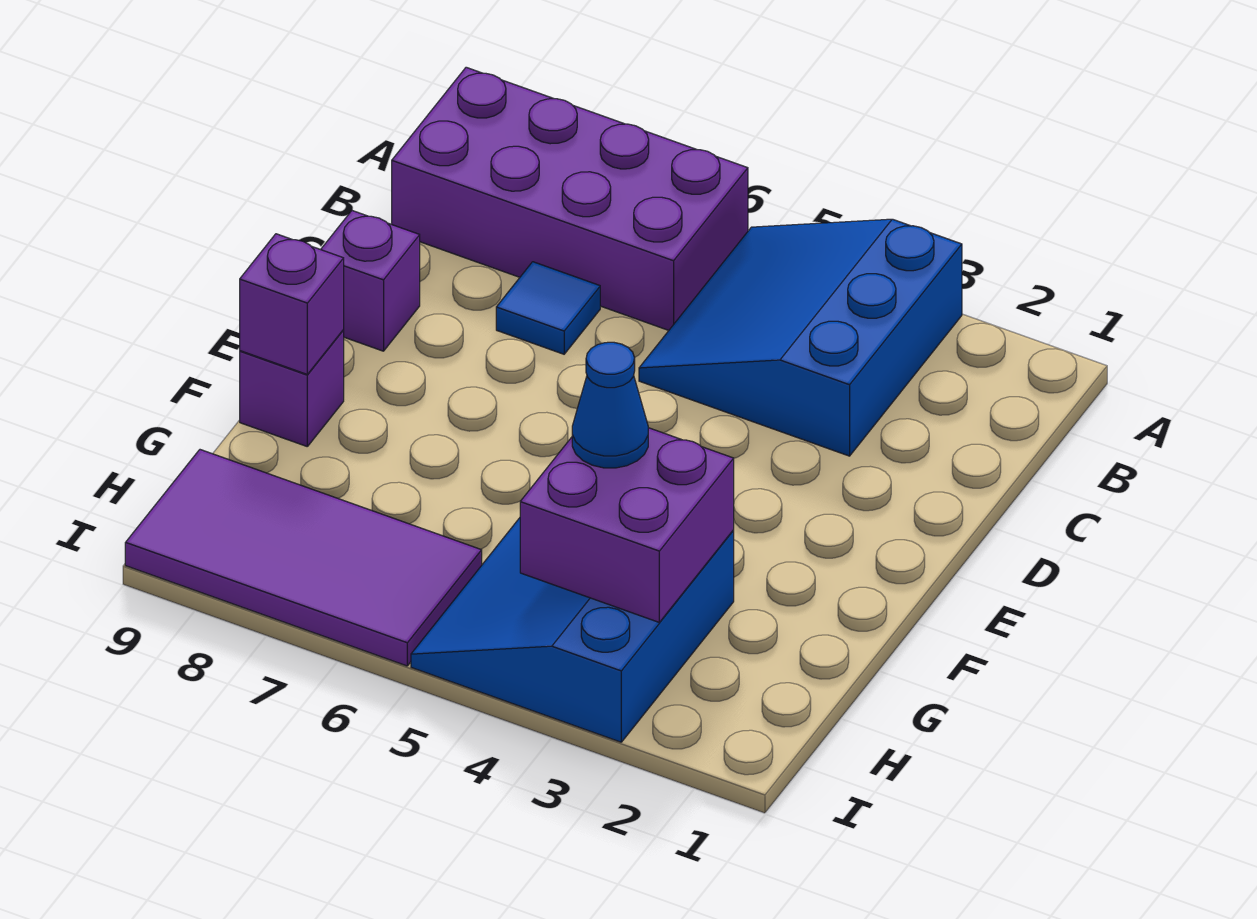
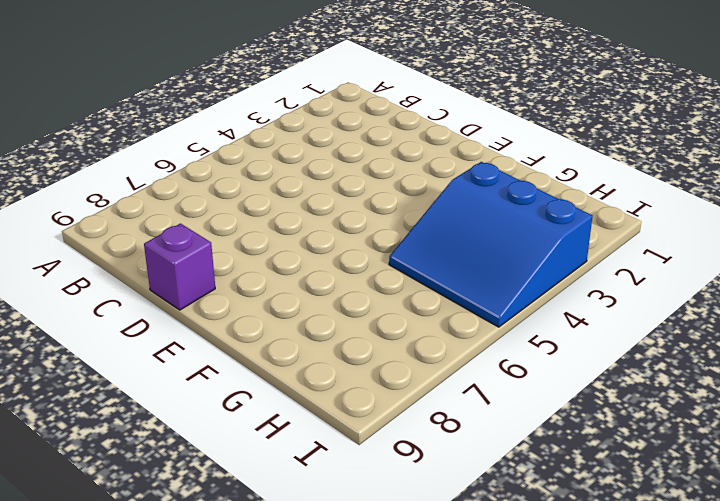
none -> blue 3x3 slope [639,219,962,456]
none -> purple 2x4 brick [392,67,748,330]

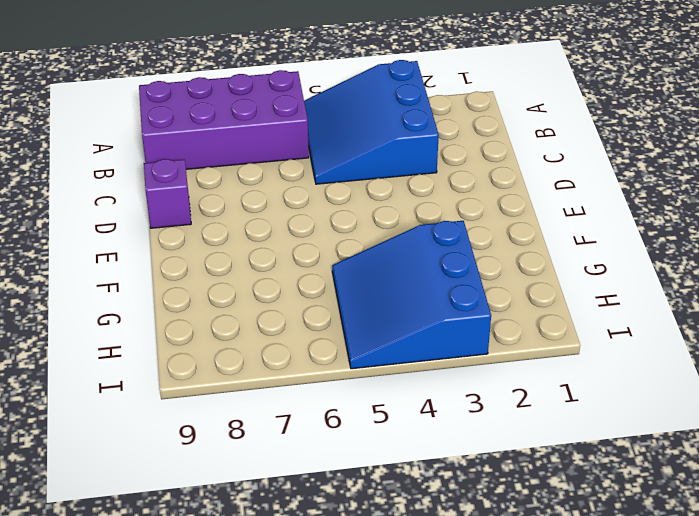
none -> blue 1x1 tile [496,262,600,354]
none -> purple 1x1 brick [240,330,344,446]

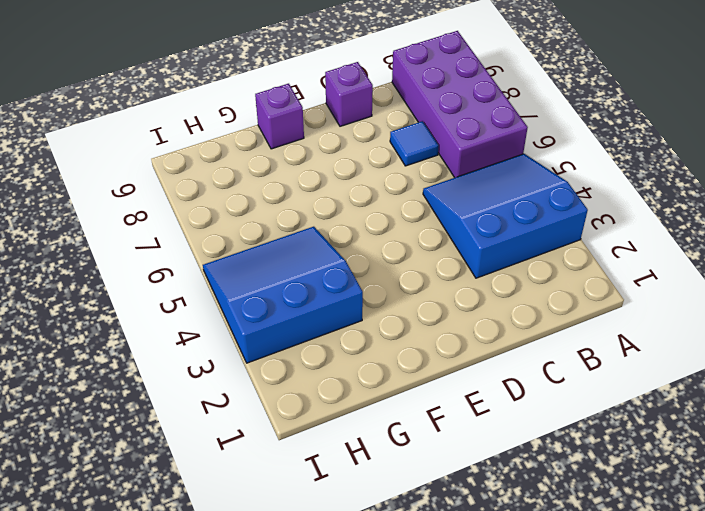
none -> purple 2x4 tile [125,450,482,666]
none -> purple 1x1 brick [240,234,344,374]

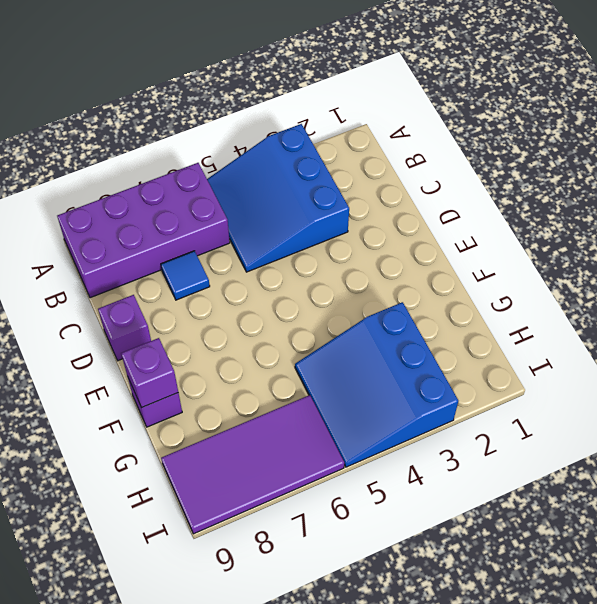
none -> purple 2x2 brick [520,428,734,622]
none -> blue 1x1 cone [572,342,648,468]

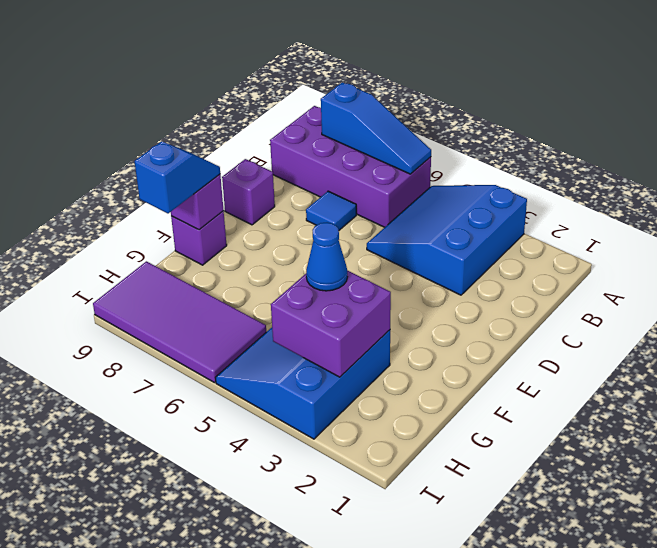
blue 1x3 slope [321,82,431,174] -> none
blue 1x2 slope [134,141,220,213] -> none

